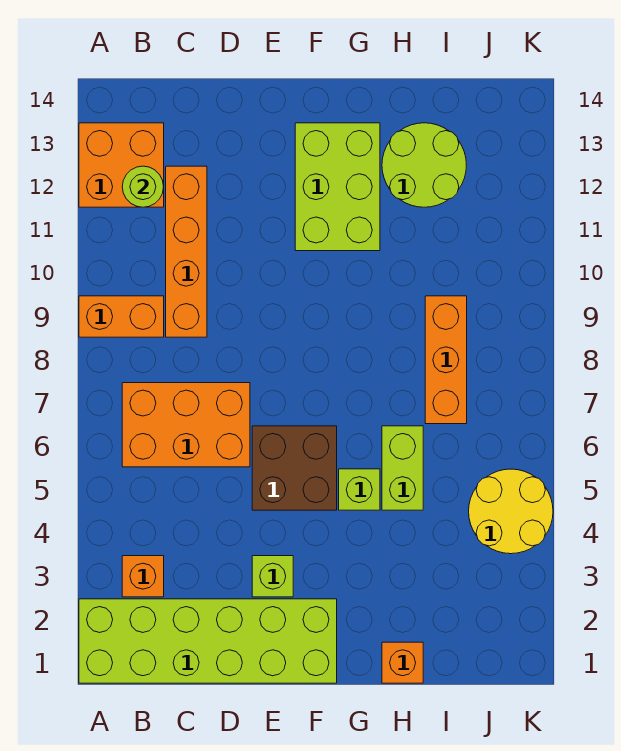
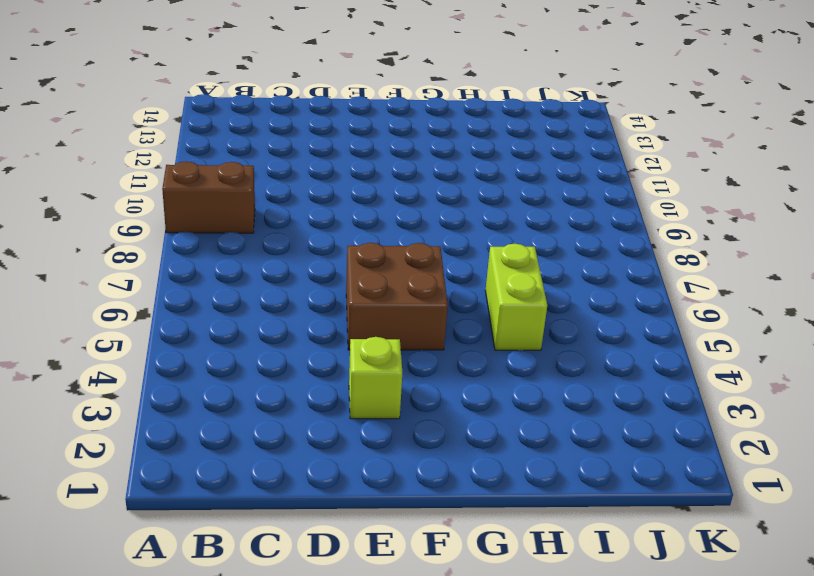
brown 1x2 brick [162,161,255,233] -> orange 1x2 brick [79,296,164,337]
none -> lime 2x6 brick [79,599,337,683]
none -> orange 2x2 brick [79,123,164,207]
none -> orange 1x1 brick [122,556,164,597]

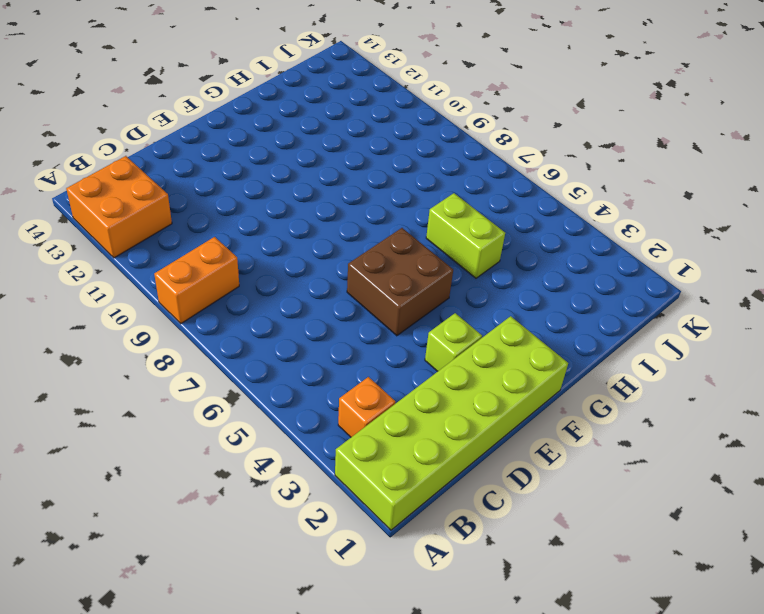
none -> orange 2x3 brick [122,383,250,467]
none -> orange 1x4 brick [166,166,207,337]
none -> lime 2x3 brick [295,123,380,251]

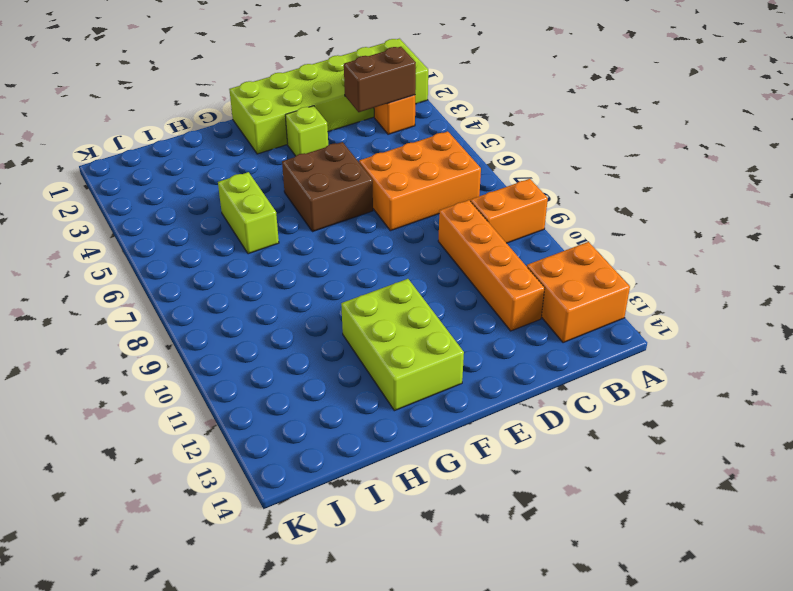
brown 1x2 brick [344,47,416,112] -> none
none -> lime 1x1 brick [339,469,380,510]
none -> orange 1x1 brick [382,642,423,683]
none -> lime 2x2 round brick [382,123,466,207]

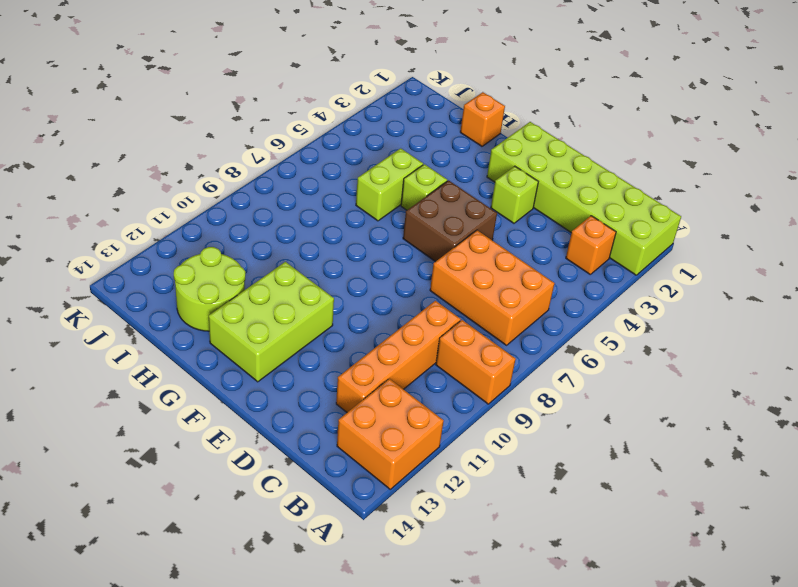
none -> orange 1x3 brick [425,296,467,424]
none -> yellow 2x2 round brick [469,469,553,554]
none -> lime 1x1 round brick [122,166,164,207]

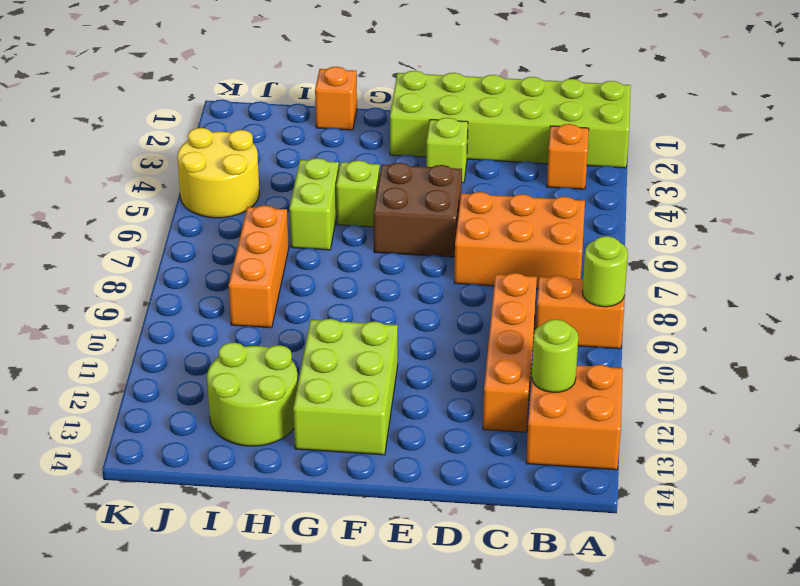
lime 1x1 round brick [582,236,628,307] -> none

